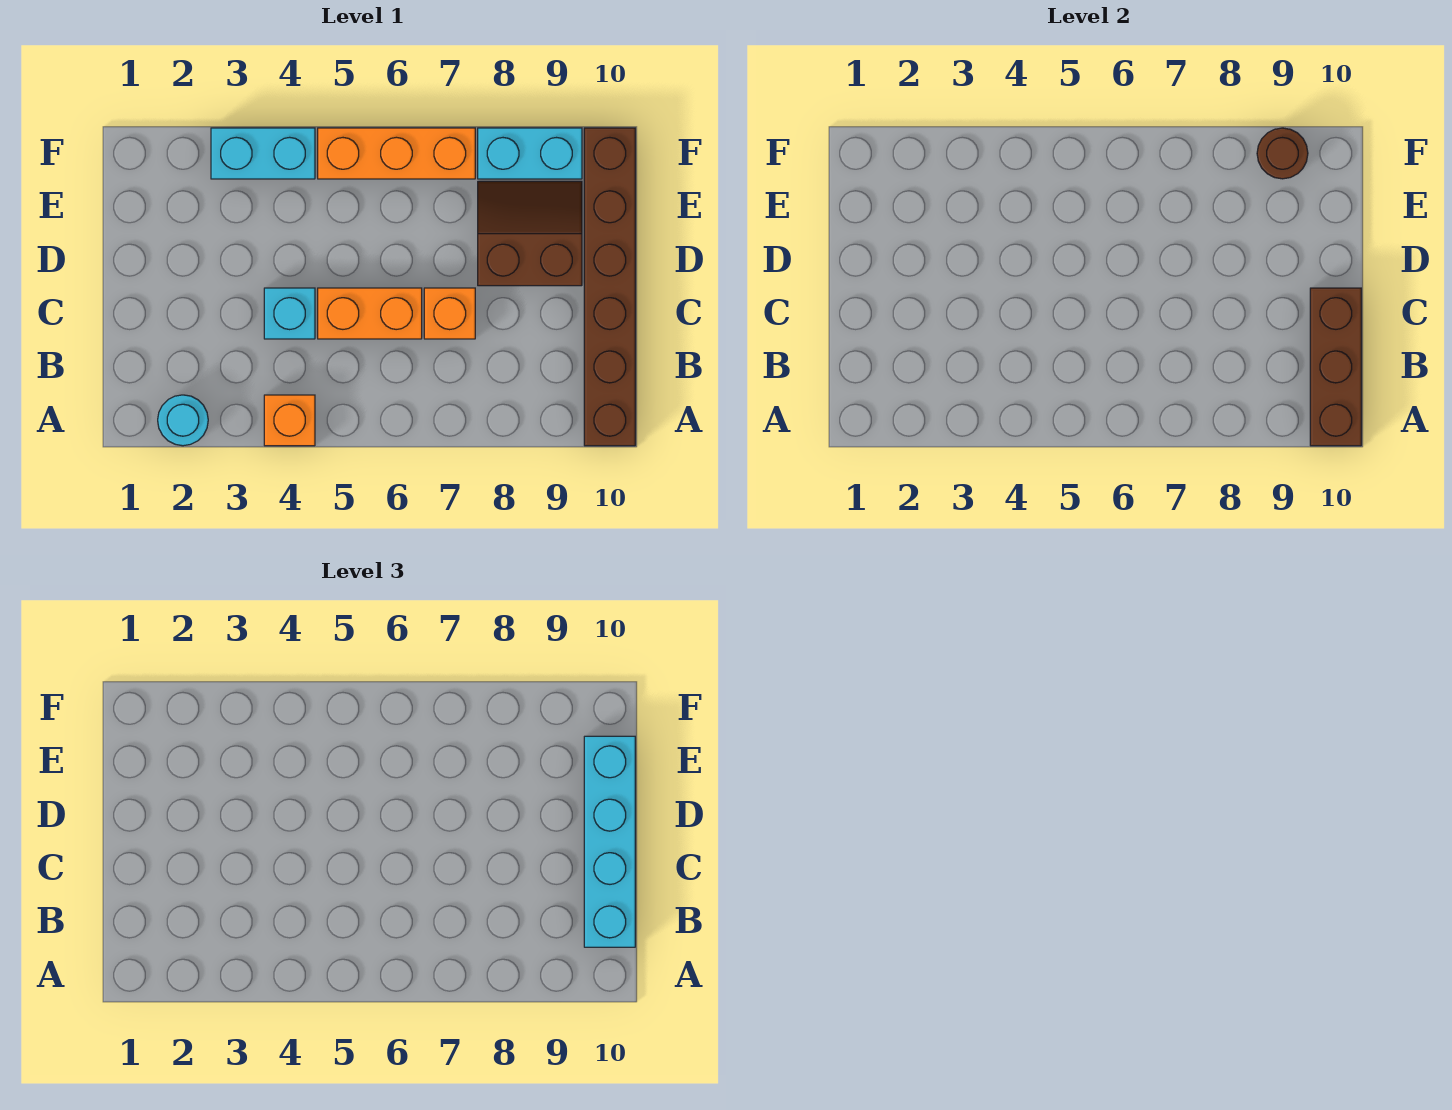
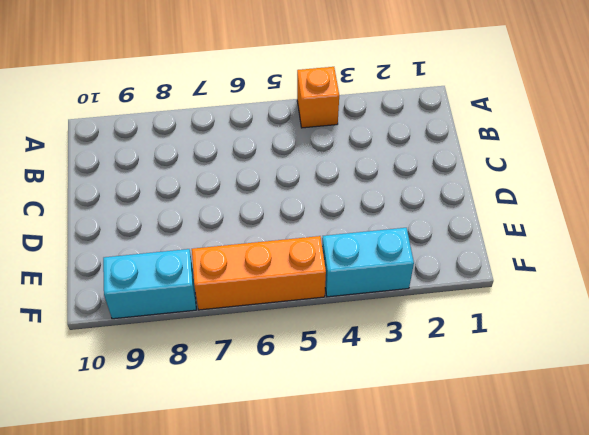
none -> cyan 1x1 round brick [158,395,208,446]
none -> brown 1x6 brick [584,128,635,446]
none -> cyan 1x1 brick [264,288,315,339]

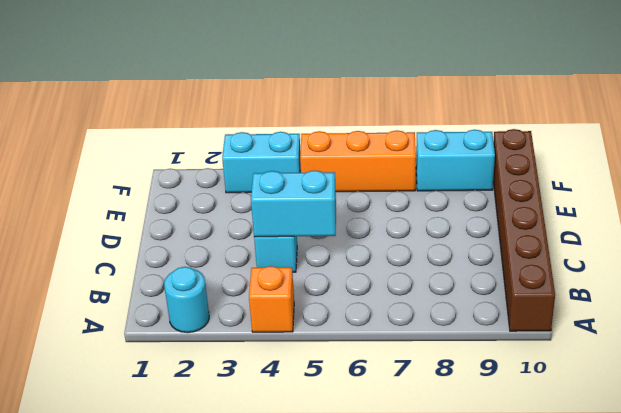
cyan 1x2 brick [251,170,336,237] -> none
none -> orange 1x2 brick [318,288,422,339]
none -> orange 1x1 brick [424,288,475,339]
none -> brown 2x2 slope [478,181,582,286]

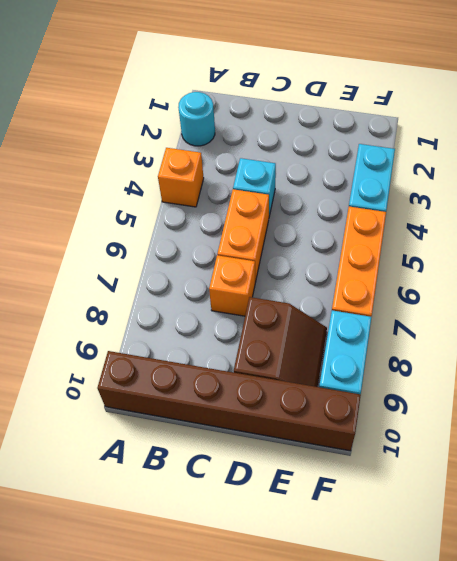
none -> brown 1x3 brick [1310,288,1361,446]
none -> brown 1x1 round brick [1257,128,1308,179]
none -> cyan 1x4 brick [584,736,635,947]

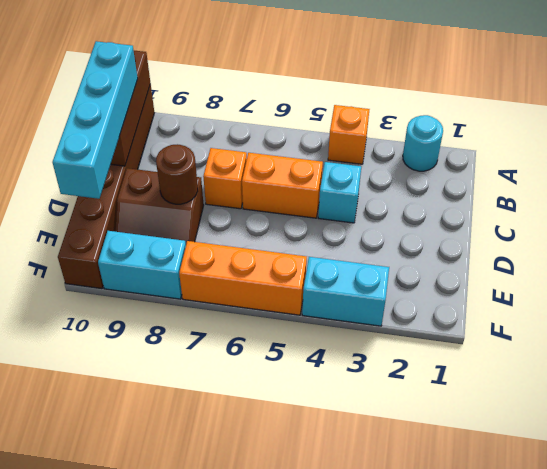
brown 1x1 round brick [156,144,198,204] -> brown 1x1 round brick moved to [1257,128,1308,179]

